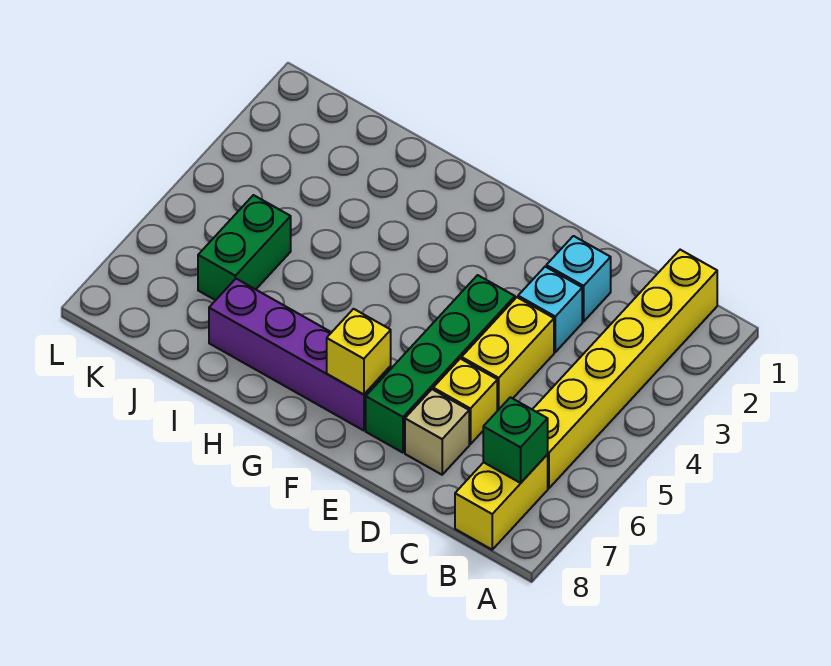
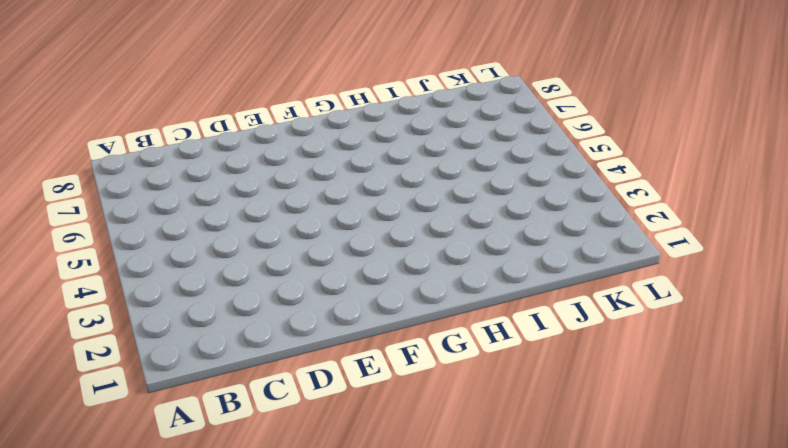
none -> yellow 1x6 brick [532,250,717,488]
none -> yellow 1x2 brick [455,455,548,550]
none -> cyan 1x1 brick [546,236,611,321]

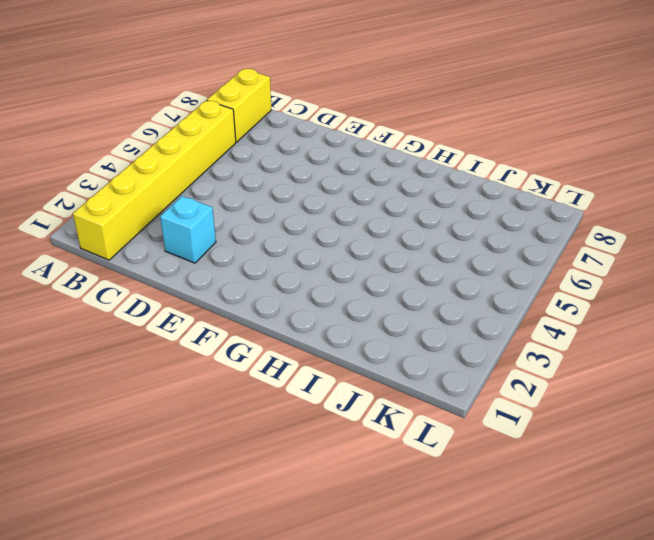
none -> cyan 1x1 brick [518,267,582,352]
none -> yellow 1x2 brick [462,297,554,411]
none -> yellow 1x1 brick [433,359,497,444]

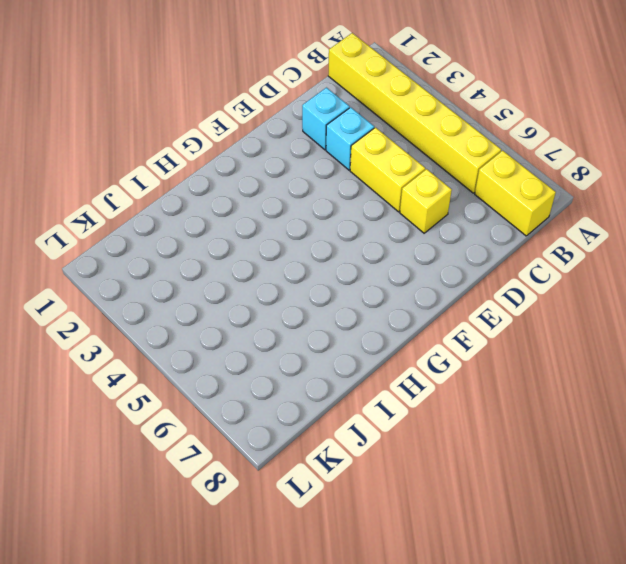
none -> tan 1x1 brick [405,389,469,475]
none -> green 1x4 brick [366,275,515,453]
none -> purple 1x4 brick [209,279,391,431]

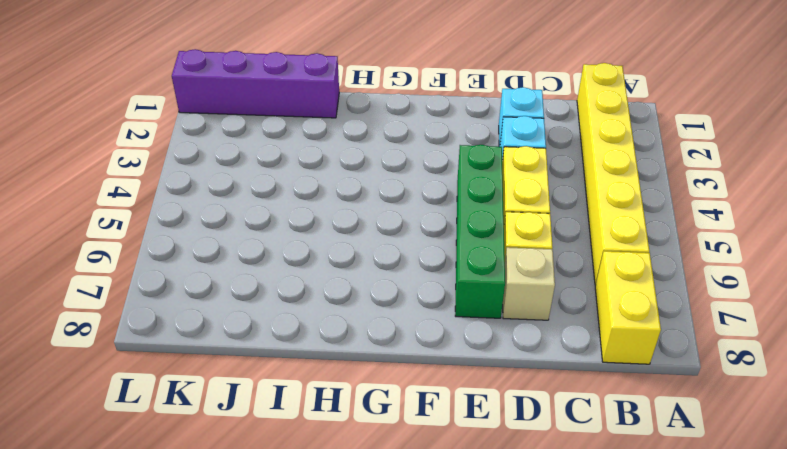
purple 1x4 brick [172,49,339,118] -> purple 1x4 brick moved to [209,279,391,431]
none -> green 1x2 brick [198,195,291,300]
none -> green 1x1 brick [483,397,548,483]
none -> yellow 1x1 brick [327,309,391,395]

